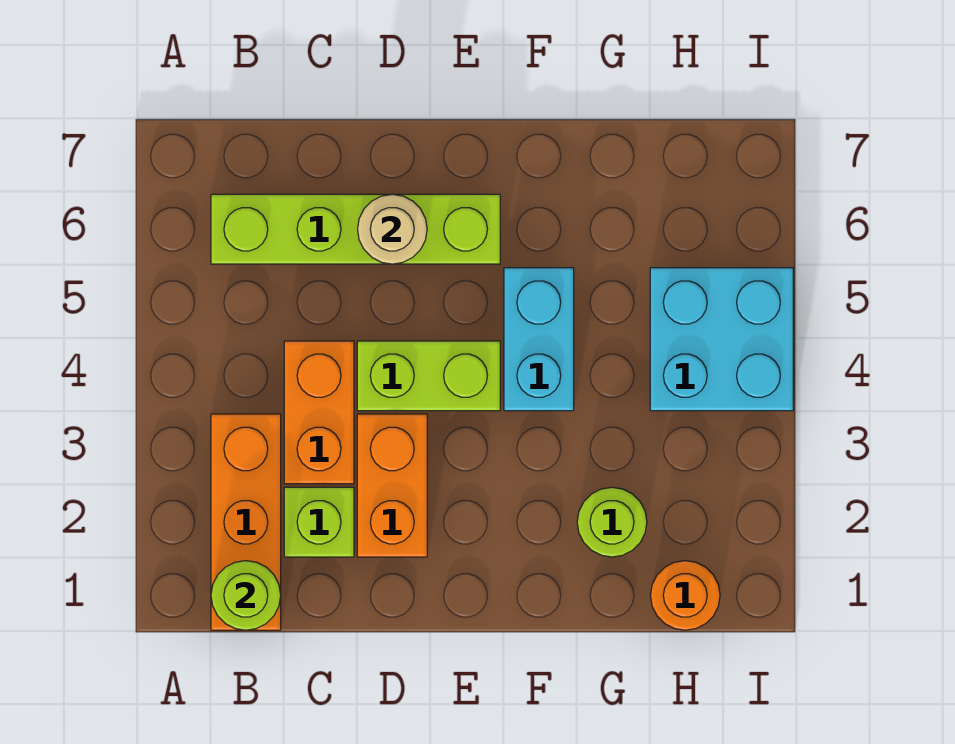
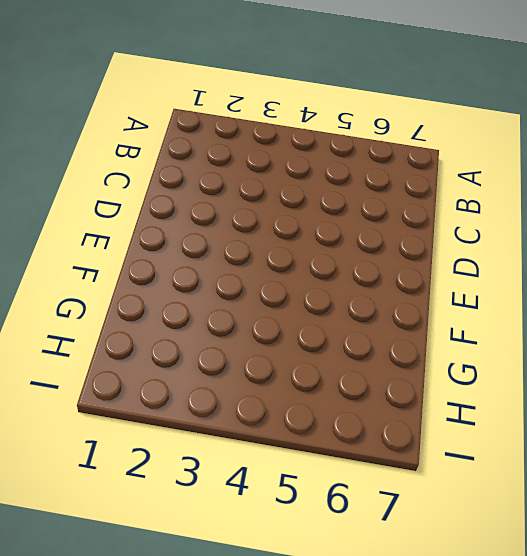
none -> orange 1x3 brick [211,414,281,630]
none -> lime 1x4 brick [211,194,500,264]
none -> lime 1x1 brick [284,487,354,557]

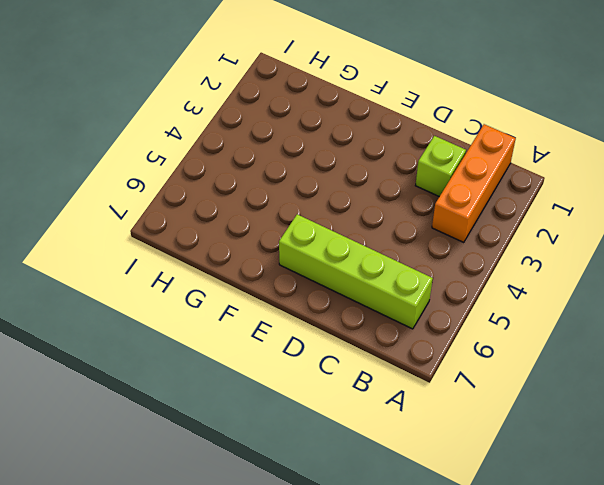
none -> orange 1x2 brick [284,341,354,484]
none -> orange 1x2 brick [357,414,427,557]
none -> lime 1x2 brick [357,341,500,411]

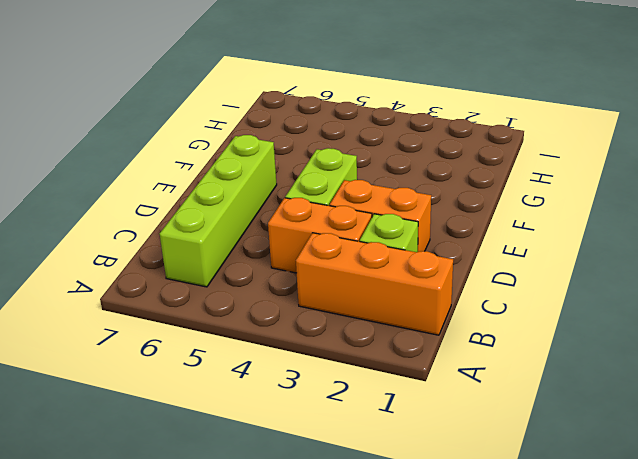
none -> cyan 1x2 brick [504,268,574,411]
none -> lime 1x1 round brick [577,487,647,557]
none -> orange 1x1 round brick [650,561,720,630]

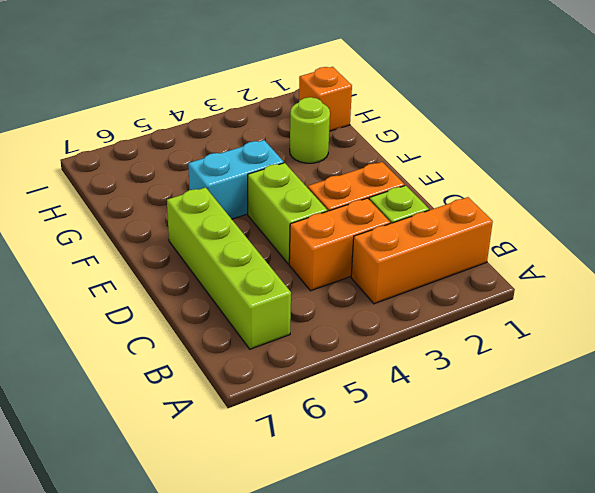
orange 1x1 brick [299,67,352,131] -> orange 1x1 round brick [650,561,720,630]
none -> cyan 2x2 brick [650,268,793,411]
none -> lime 1x1 round brick [211,561,281,630]
none -> tan 1x1 round brick [358,194,427,264]

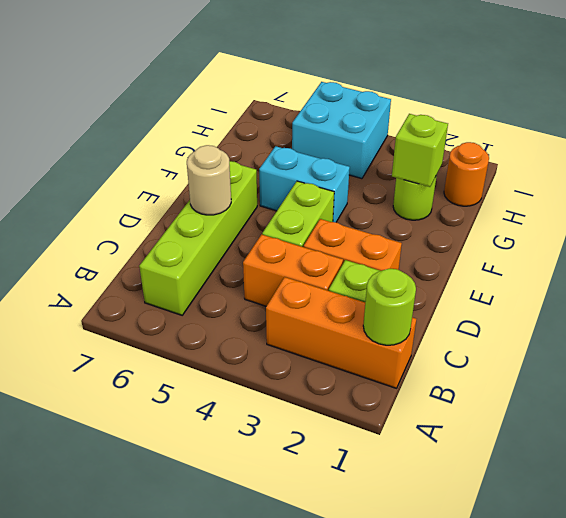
lime 1x1 brick [392,114,448,187] -> none

